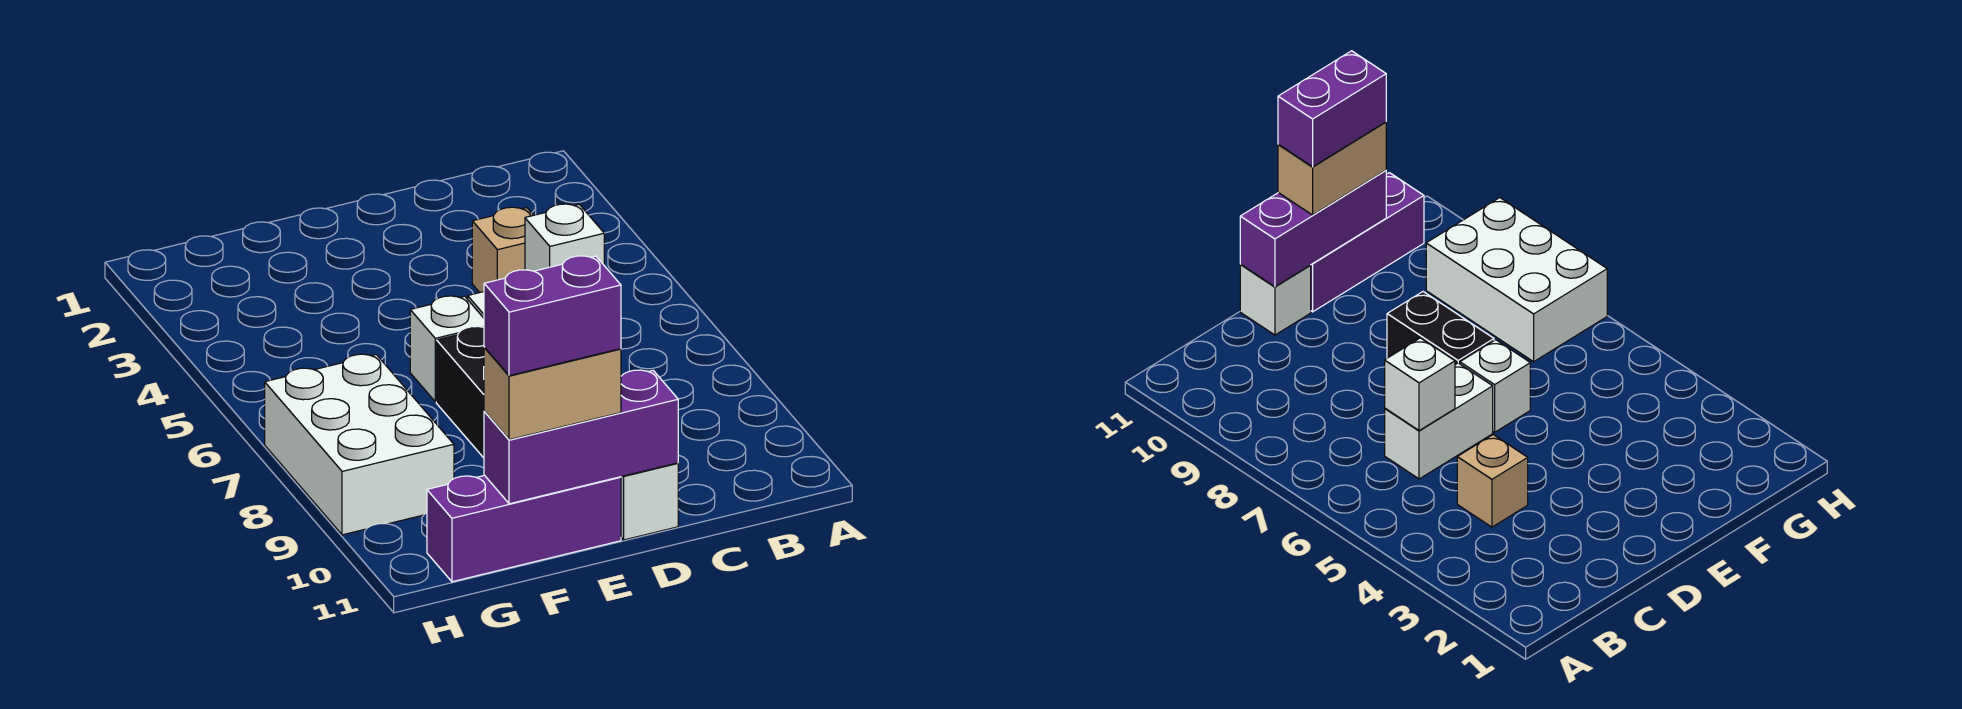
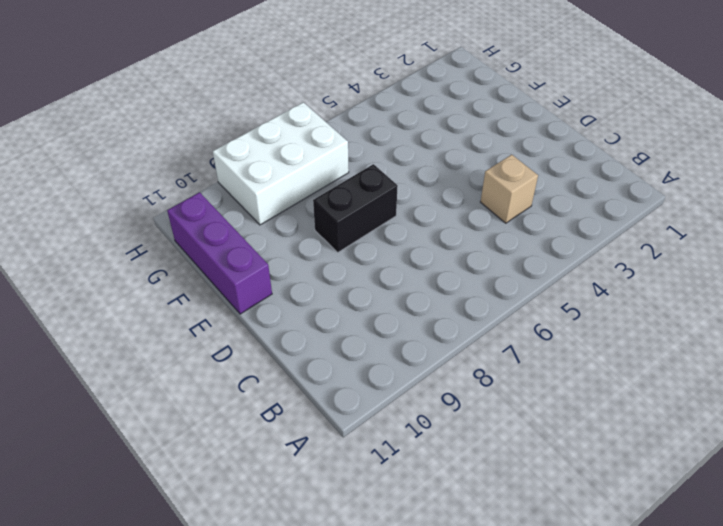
none -> white 1x2 brick [1385,363,1493,479]
none -> white 1x1 brick [621,463,678,540]

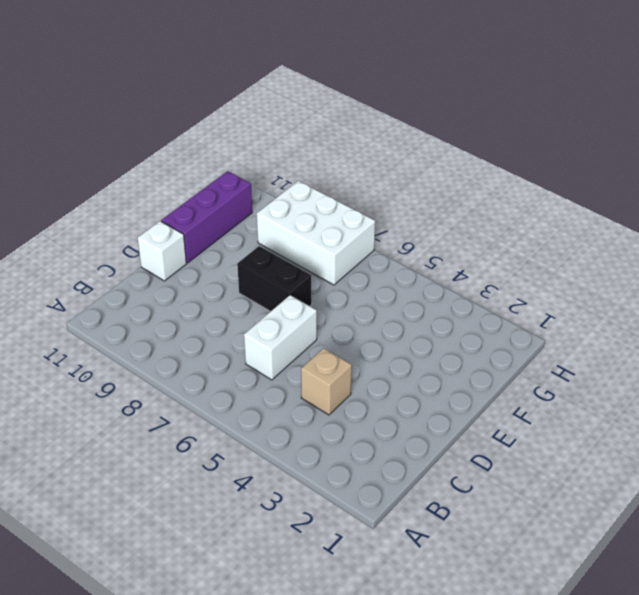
none -> white 1x1 brick [410,296,484,402]
none -> white 1x1 brick [525,204,604,271]

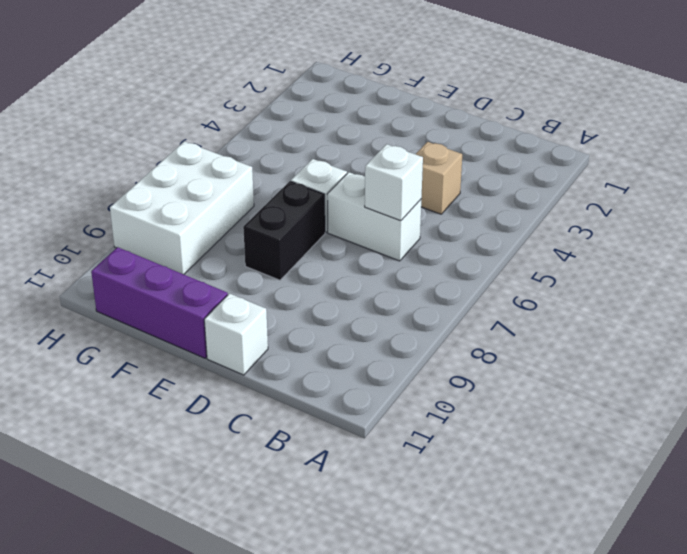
none -> purple 1x3 brick [484,370,678,504]
none -> tan 1x2 brick [484,347,621,440]

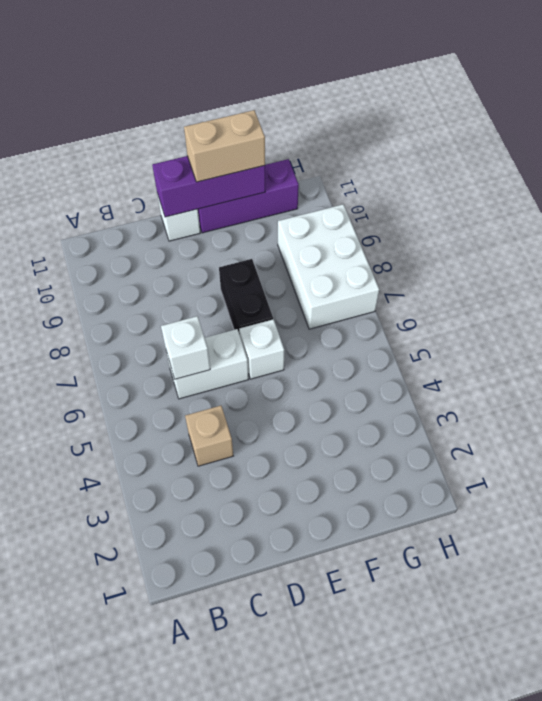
none -> purple 1x2 brick [484,256,621,376]

